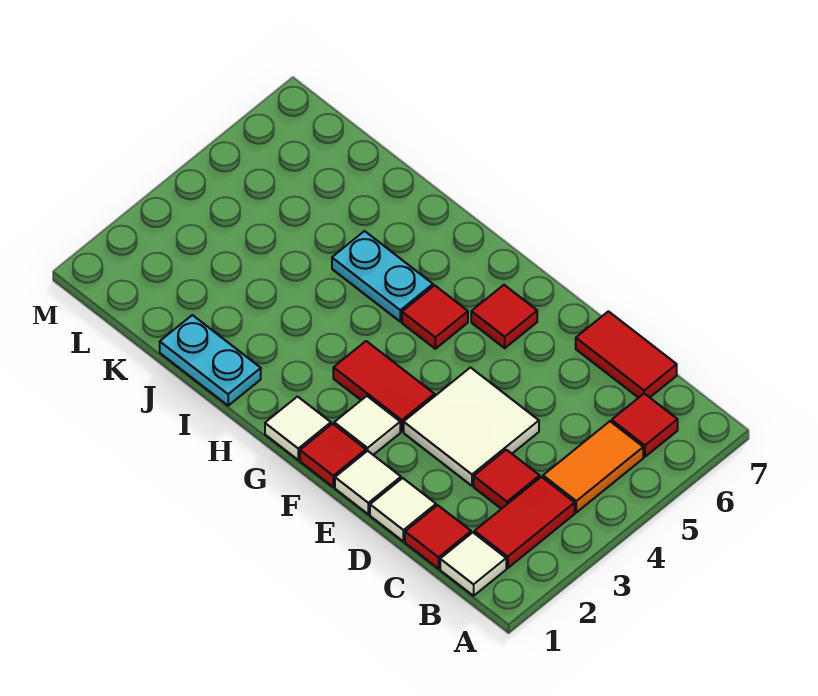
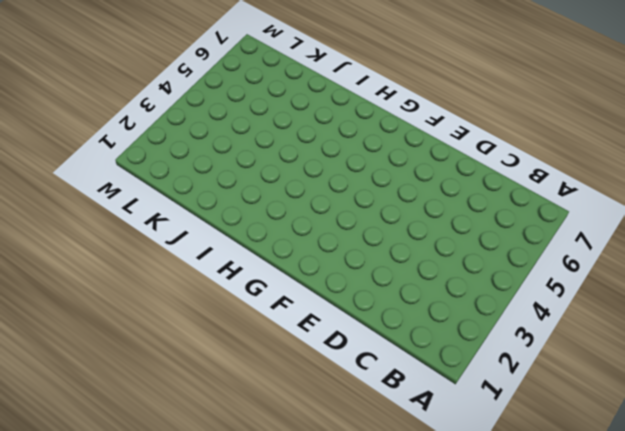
none -> white 1x1 tile [440,532,506,596]
none -> red 1x2 tile [474,477,575,568]
none -> orange 1x2 tile [543,421,643,512]

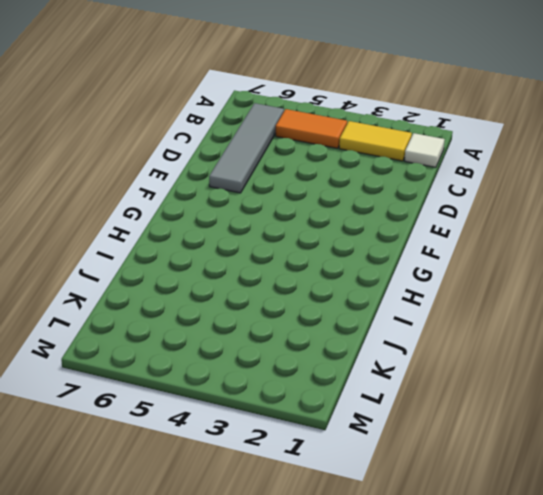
yellow 1x2 tile [339,121,412,161] -> red 1x2 tile [474,477,575,568]
grey 1x4 tile [209,103,284,193] -> red 1x1 tile [612,394,678,457]
none -> red 1x1 tile [405,505,471,569]
none -> red 1x1 tile [474,450,540,509]
none -> red 1x2 tile [576,311,677,398]

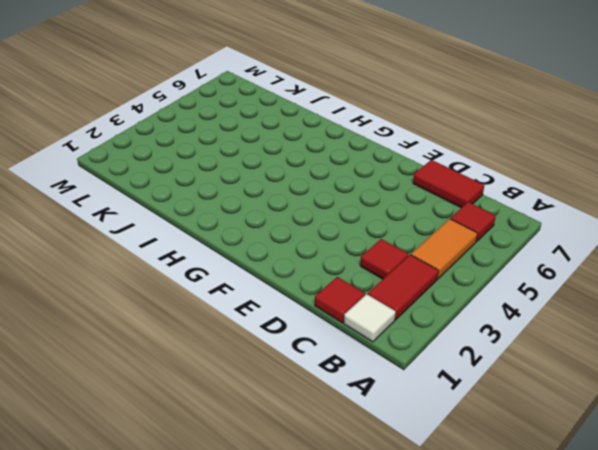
none -> white 1x1 tile [370,478,436,541]
none -> white 2x2 tile [404,368,539,486]
none -> white 1x1 tile [335,451,401,514]

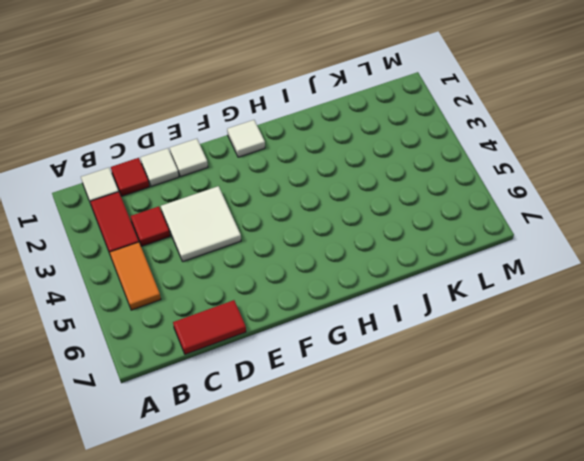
none -> red 1x1 tile [612,394,678,457]
none -> red 1x1 tile [300,424,366,487]
none -> white 1x1 tile [334,396,400,455]

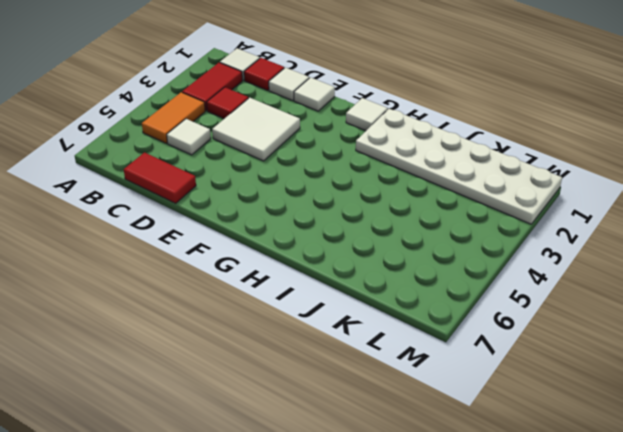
white 1x1 tile [167,119,211,155] -> white 1x1 tile moved to [334,396,400,455]
white 2x6 plate [356,109,562,224] -> cyan 1x2 plate [160,315,261,406]
none -> red 1x1 tile [612,394,678,457]
none -> red 1x1 tile [300,424,366,487]
none -> red 1x2 tile [333,341,435,432]

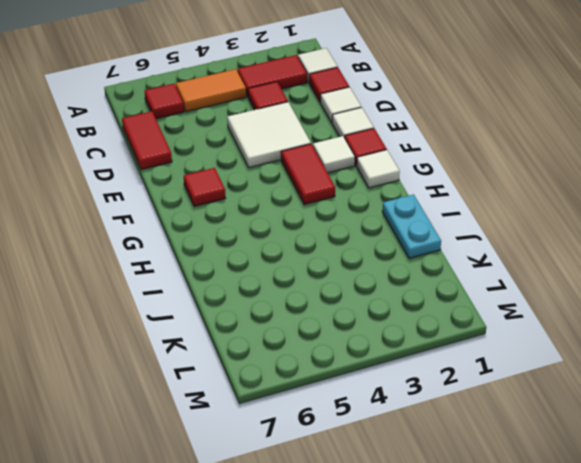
none -> red 1x1 tile [402,285,468,349]
none -> cyan 1x2 plate [332,231,433,322]

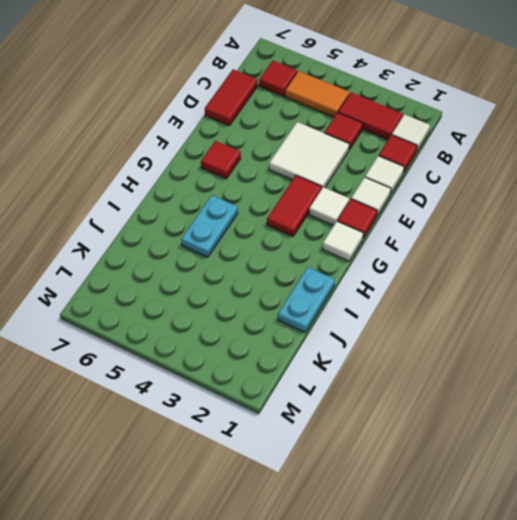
none -> red 1x1 tile [402,285,468,349]

